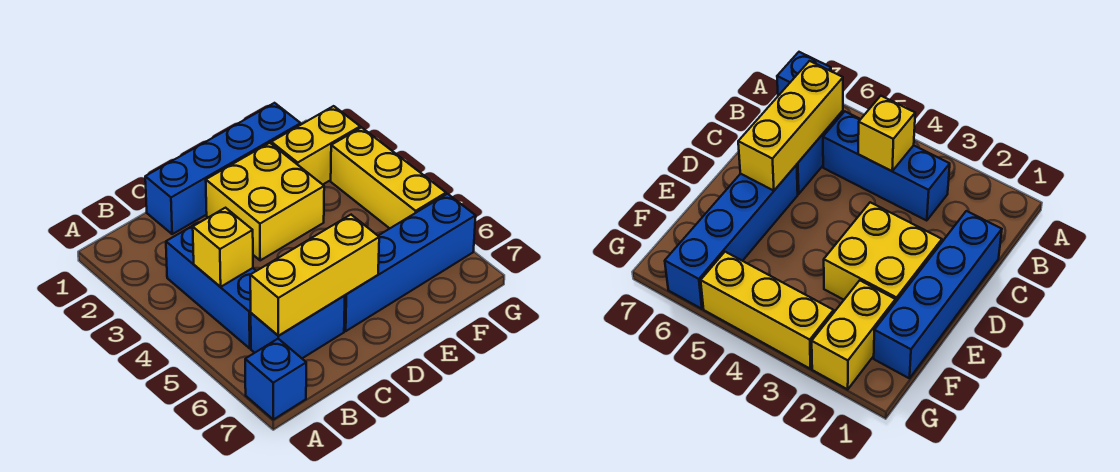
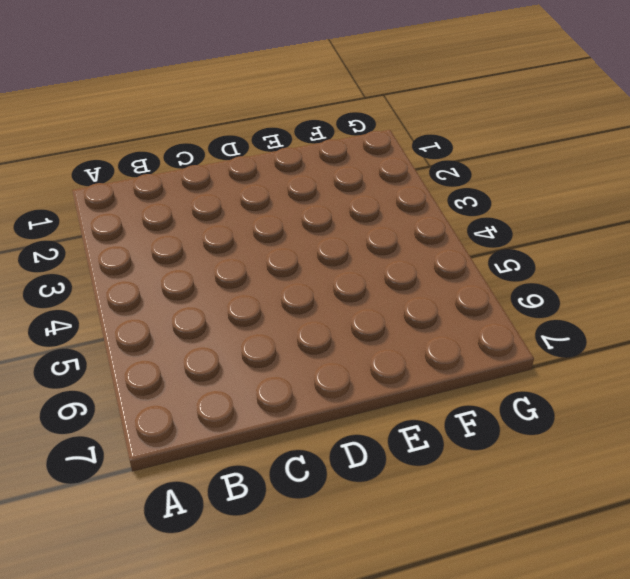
none -> blue 1x1 brick [245,339,306,419]
none -> blue 1x3 brick [166,223,256,348]

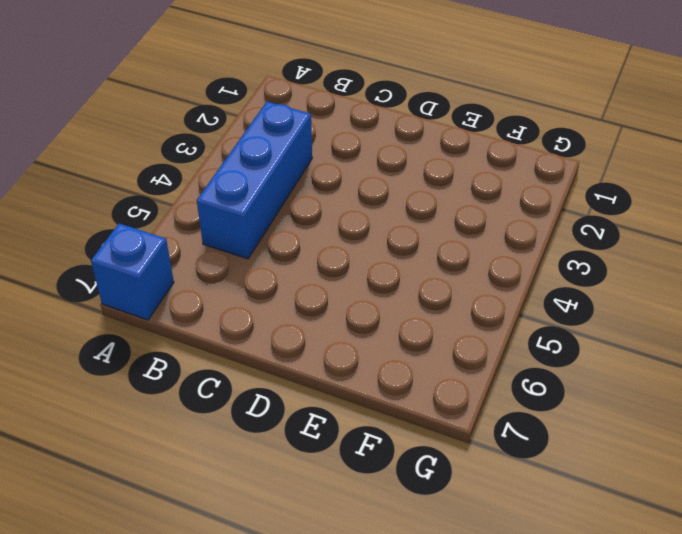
none -> blue 1x2 brick [251,296,345,358]
none -> blue 1x4 brick [145,103,301,234]

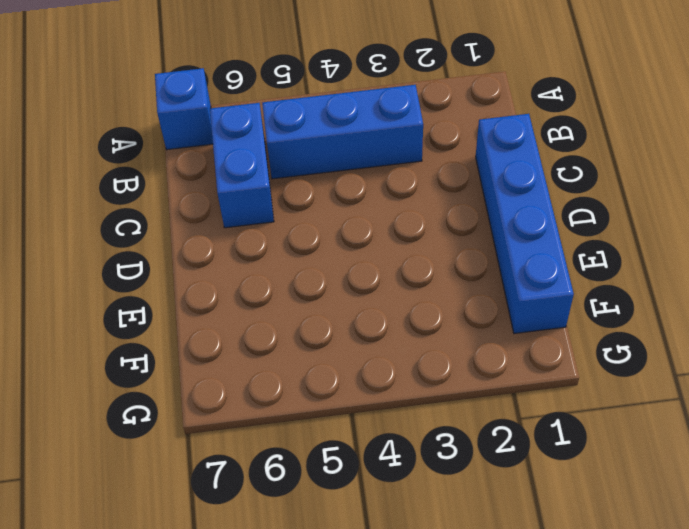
none -> yellow 2x2 brick [206,143,324,260]
none -> blue 1x4 brick [344,194,476,331]

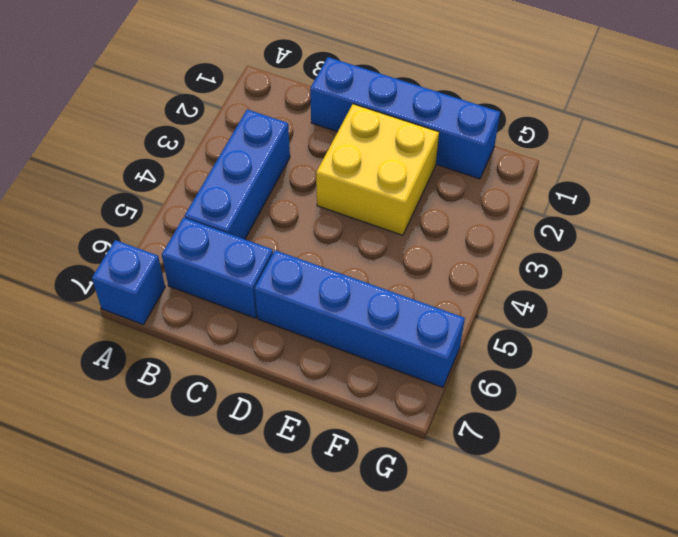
none -> yellow 1x2 brick [271,106,360,185]
none -> yellow 1x3 brick [331,128,446,228]

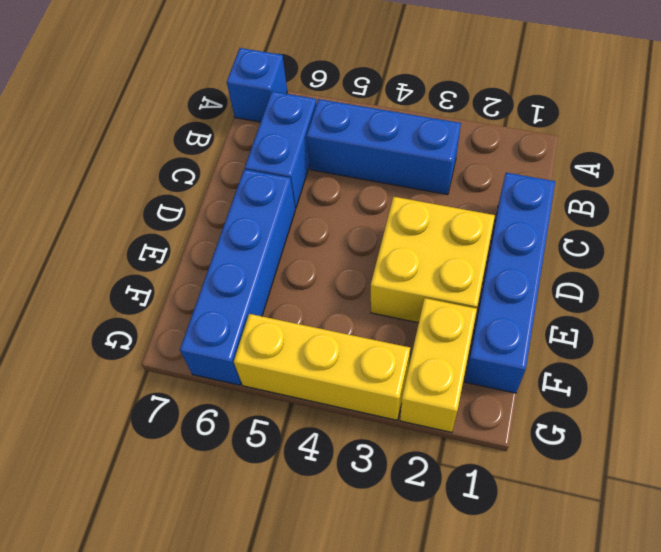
none -> yellow 1x1 brick [193,208,253,287]
none -> yellow 1x3 brick [250,215,379,336]

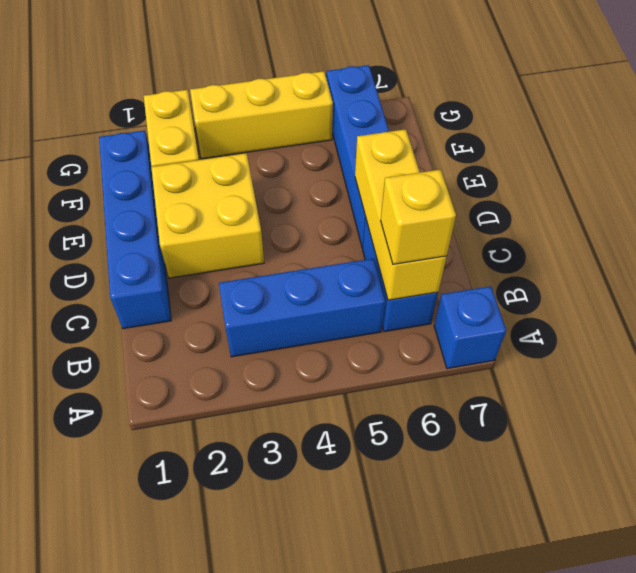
yellow 1x1 brick [381,170,456,264] -> yellow 1x1 brick moved to [193,208,253,287]

